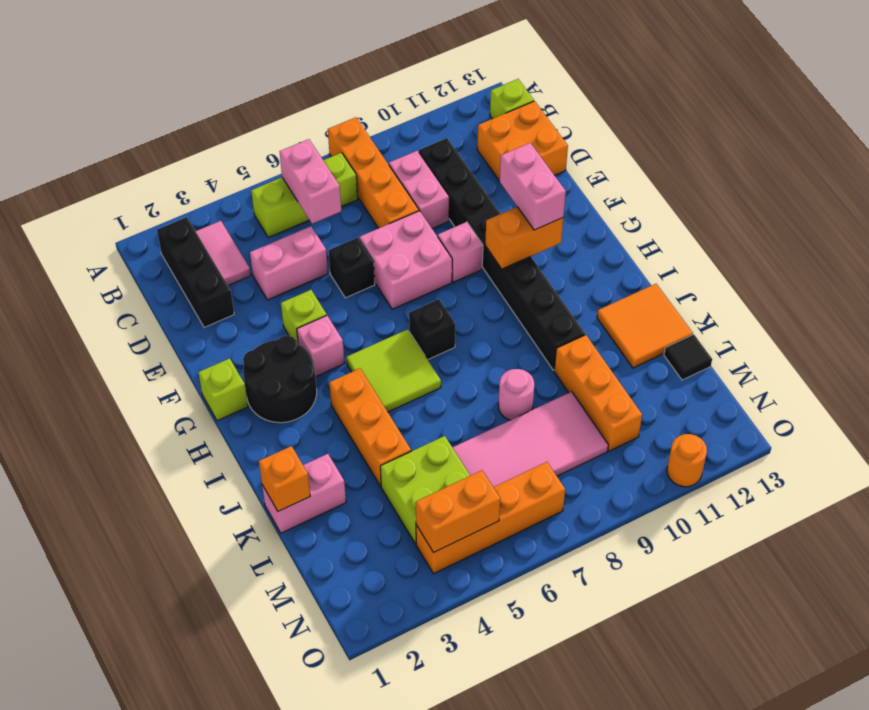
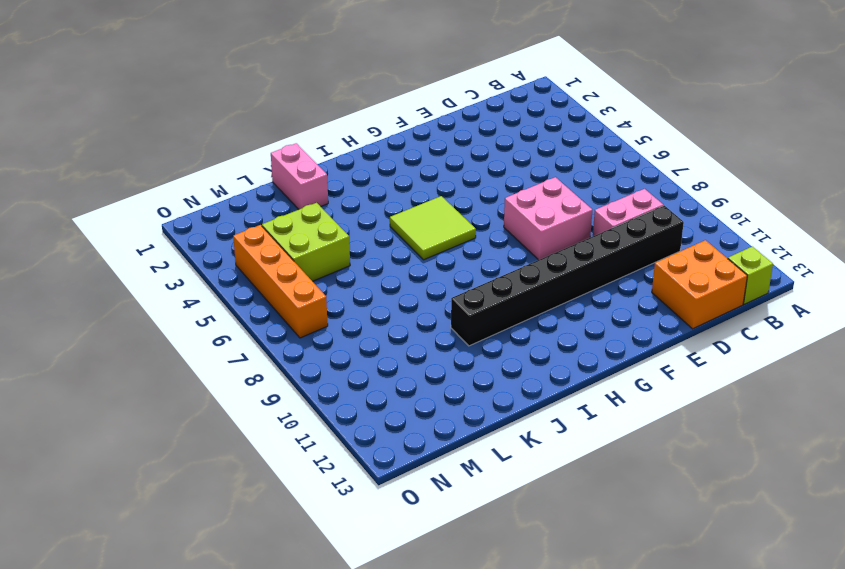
none -> orange 1x4 brick [328,117,419,228]
none -> black 1x3 brick [157,217,234,328]
none -> pink 1x2 tile [196,221,251,286]
none -> lime 1x3 brick [251,153,358,238]

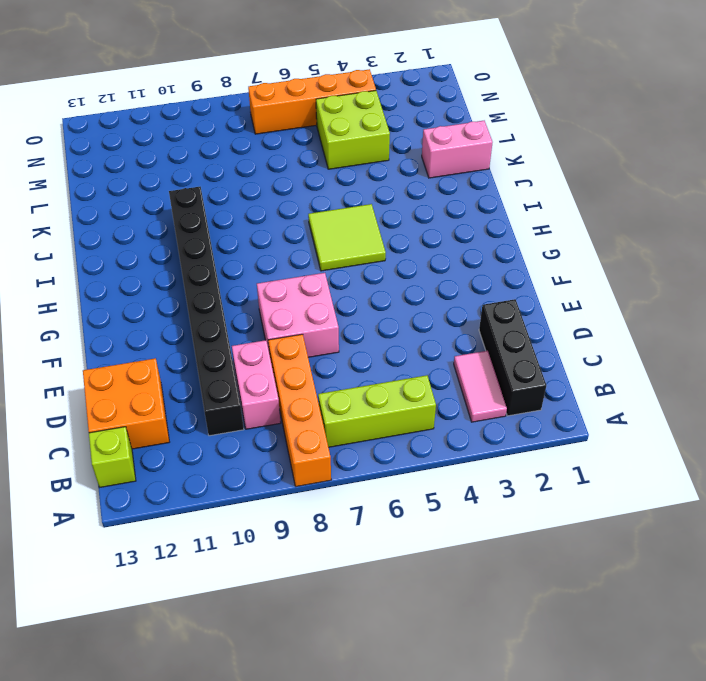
none -> pink 1x2 brick [250,226,328,300]
none -> black 1x1 brick [329,238,375,298]
none -> lime 1x1 brick [281,290,327,344]
none -> pink 1x1 brick [438,222,483,282]

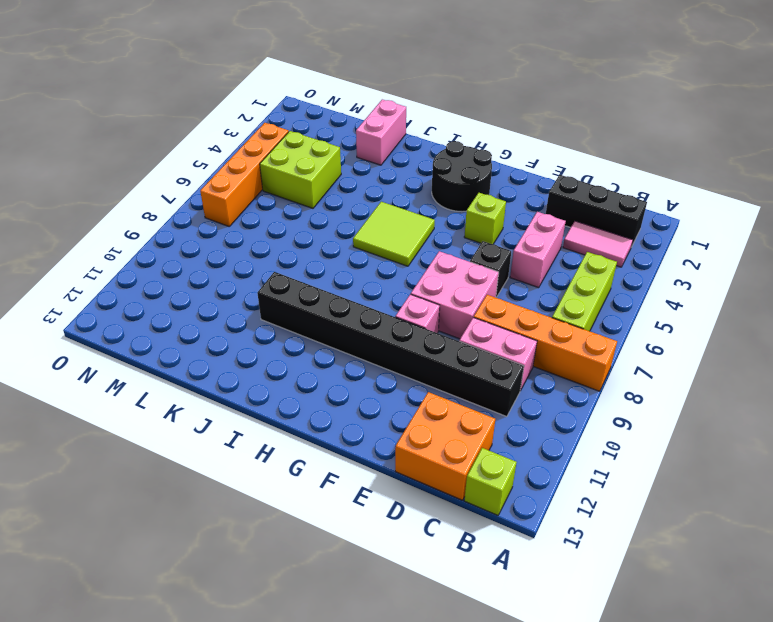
none -> lime 1x1 brick [198,358,248,421]
none -> pink 1x1 brick [297,316,344,377]
none -> black 1x1 brick [409,299,455,359]
none -> orange 1x3 brick [329,369,411,486]

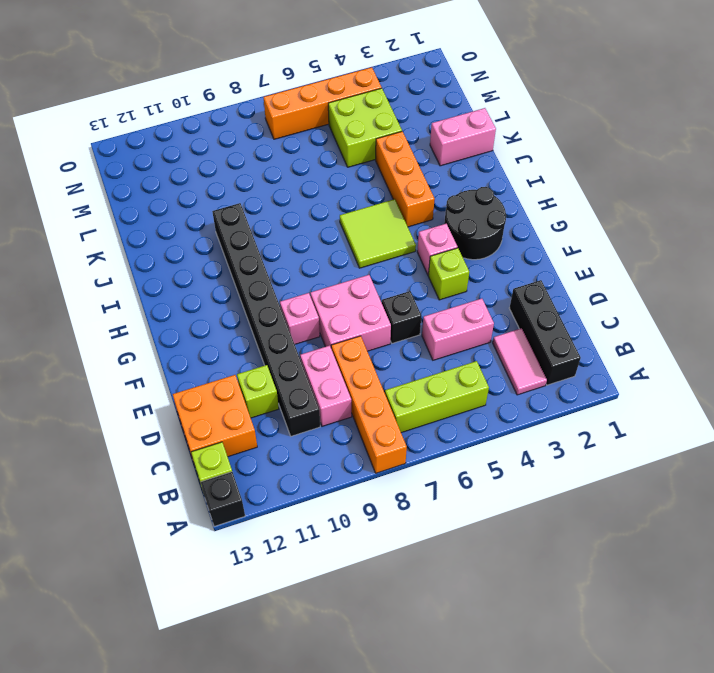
black 1x1 brick [201,472,245,526] -> black 1x1 brick moved to [409,299,455,359]
lime 1x1 brick [237,365,279,418] -> lime 1x1 brick moved to [198,358,248,421]
none -> orange 2x2 tile [597,284,693,368]
none -> pink 1x1 round brick [498,369,534,420]
none -> orange 1x3 brick [554,335,642,451]
none -> pink 2x4 tile [453,392,608,487]

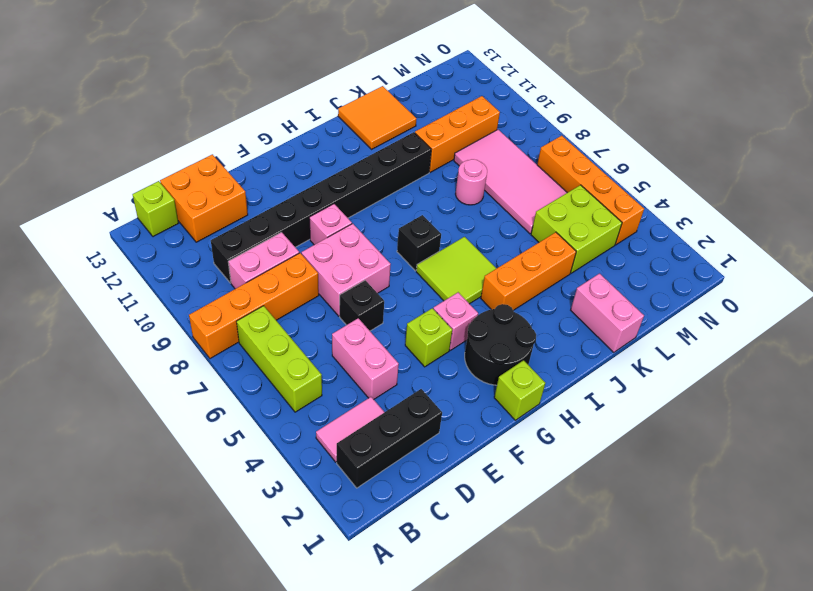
none -> black 1x1 tile [664,334,712,380]
none -> orange 1x1 round brick [667,434,707,487]
none -> pink 1x2 brick [280,139,341,224]
none -> orange 1x2 brick [485,207,563,269]

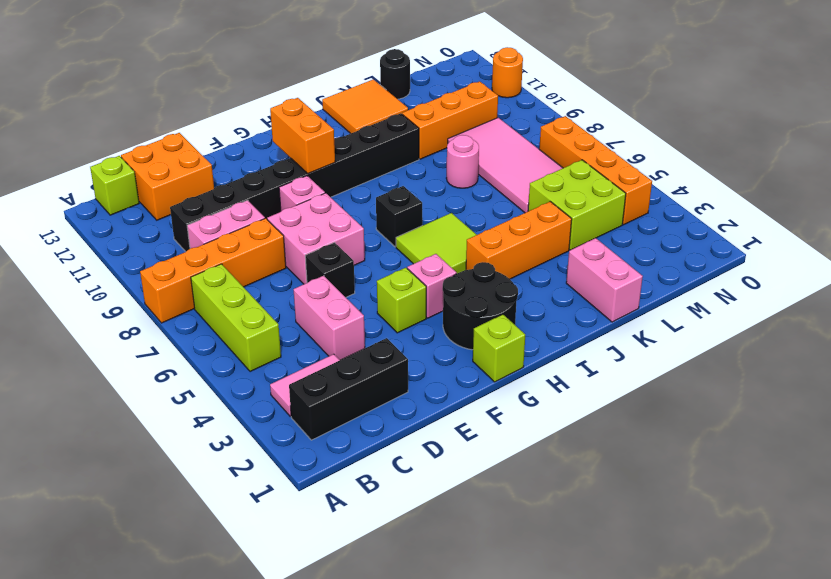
black 1x1 round brick [380,49,410,99] -> black 1x1 tile [664,334,712,380]
none -> pink 1x2 brick [280,139,341,224]
none -> orange 1x1 brick [259,446,310,511]
none -> orange 1x2 brick [416,470,500,553]
none -> pink 1x2 brick [500,143,566,230]

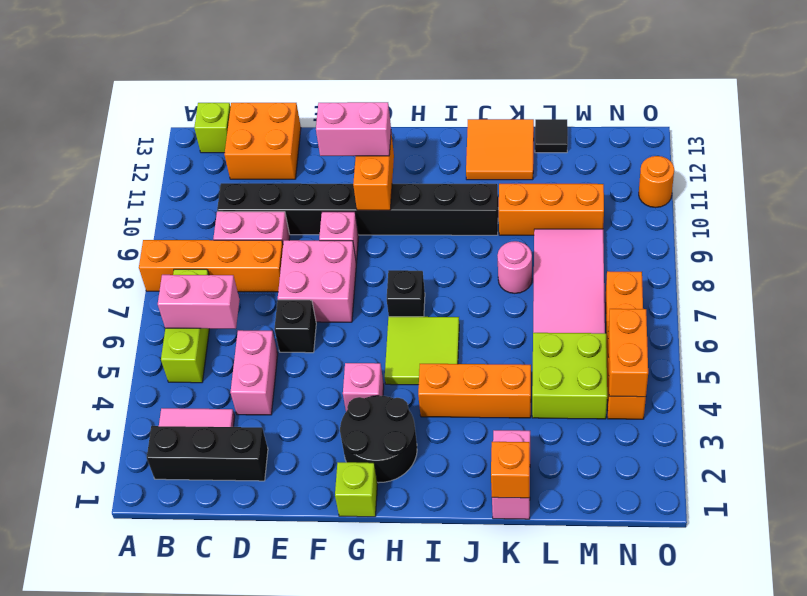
none -> lime 1x1 brick [281,290,327,344]

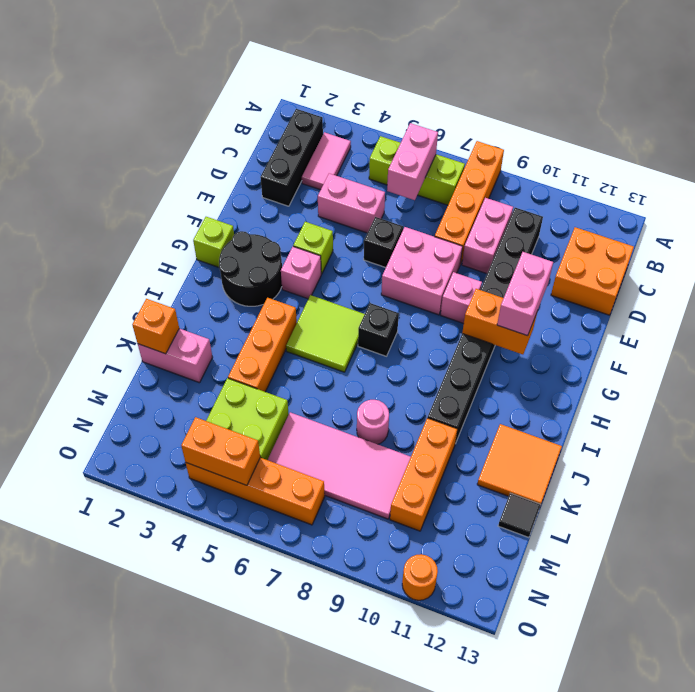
none -> lime 1x1 brick [490,79,534,119]

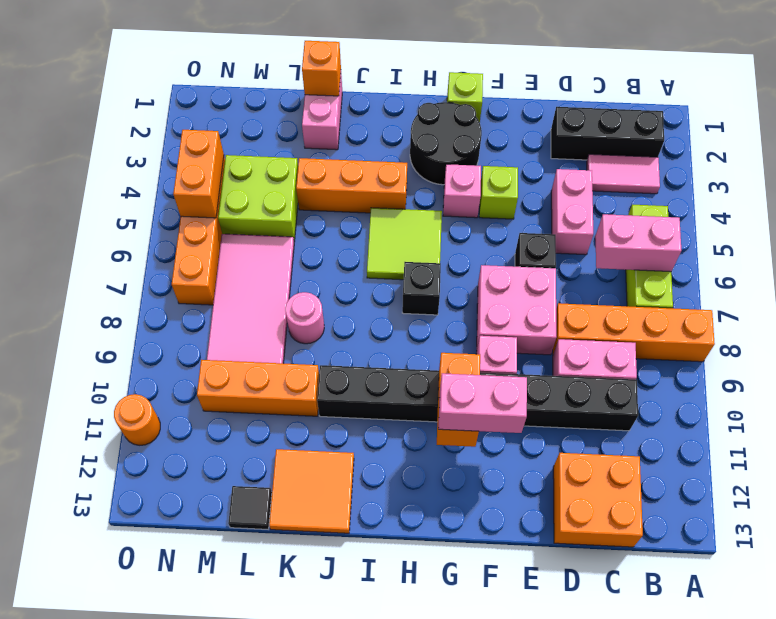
none -> lime 1x1 brick [490,79,534,119]

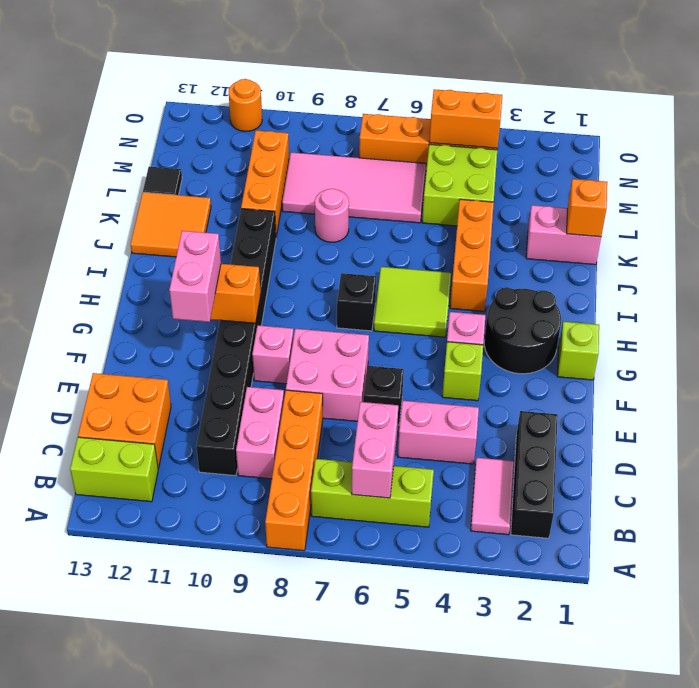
lime 1x2 brick [70,437,158,502] -> lime 1x1 brick [490,79,534,119]

